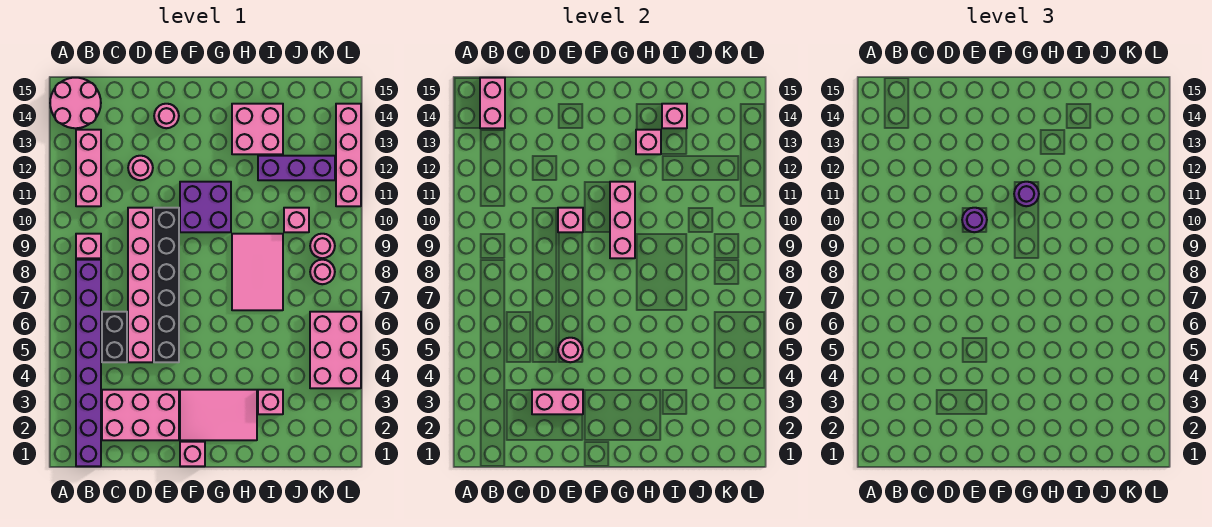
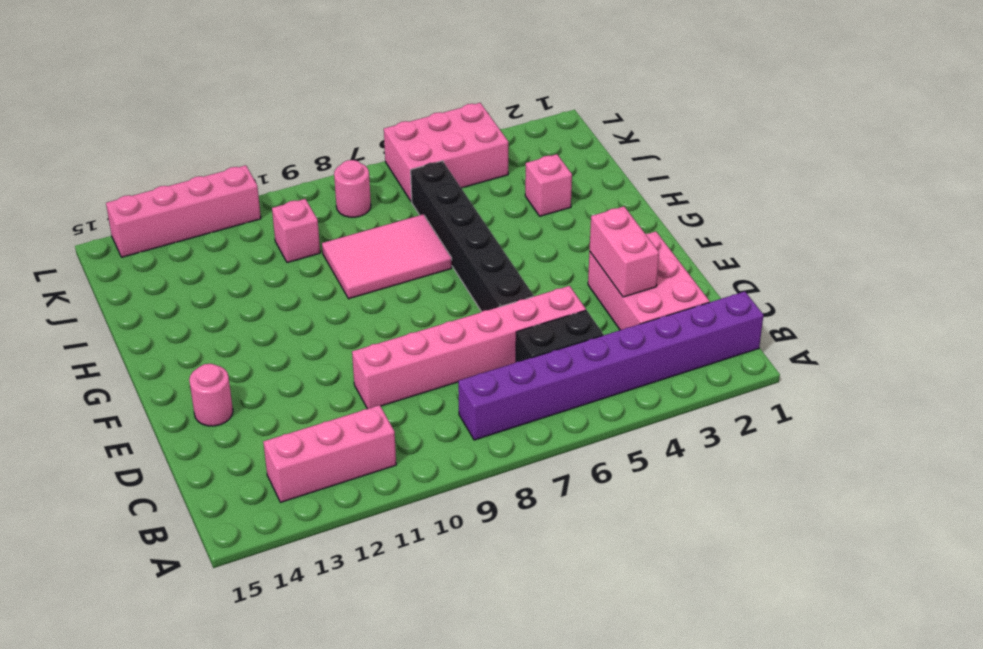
black 1x6 brick [411,161,533,312] -> black 1x6 brick turned to [154,208,179,362]
none -> pink 2x2 round brick [50,78,101,128]
none -> pink 1x1 brick [76,234,101,258]
none -> pink 1x1 round brick [128,156,153,180]
none -> pink 1x1 brick [180,442,205,466]

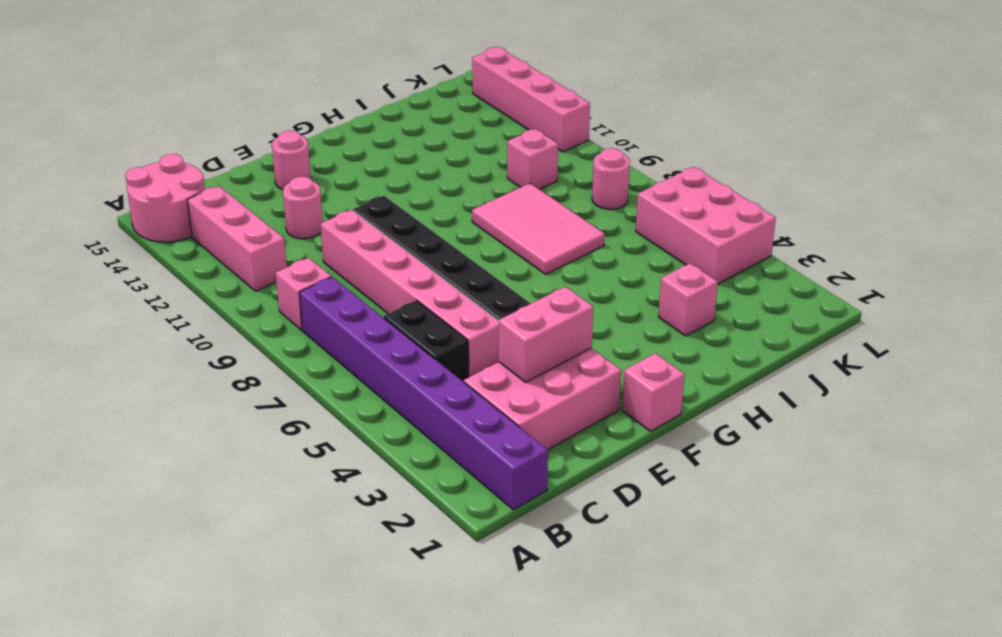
none -> pink 2x3 tile [180,390,257,440]
none -> purple 2x2 brick [180,182,231,232]
none -> pink 2x2 brick [232,104,283,154]
none -> purple 1x3 brick [258,156,335,180]

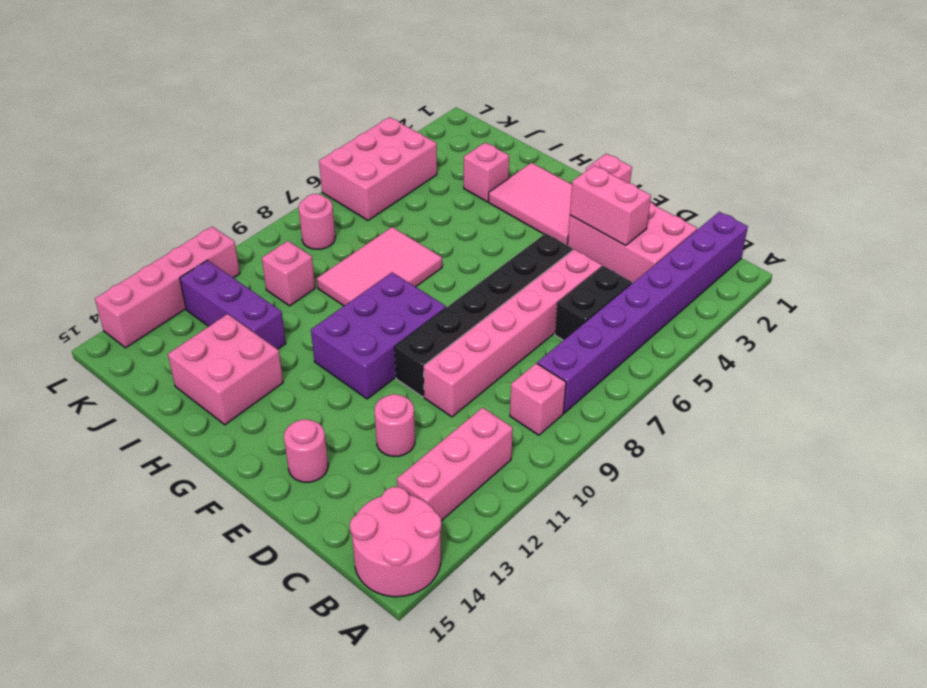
purple 2x3 brick [311,272,446,399] -> purple 2x2 brick [180,182,231,232]
none -> pink 1x1 round brick [310,234,335,258]
none -> pink 1x2 brick [480,78,505,128]
none -> pink 1x1 round brick [558,338,583,362]
none -> pink 1x1 brick [558,208,583,232]

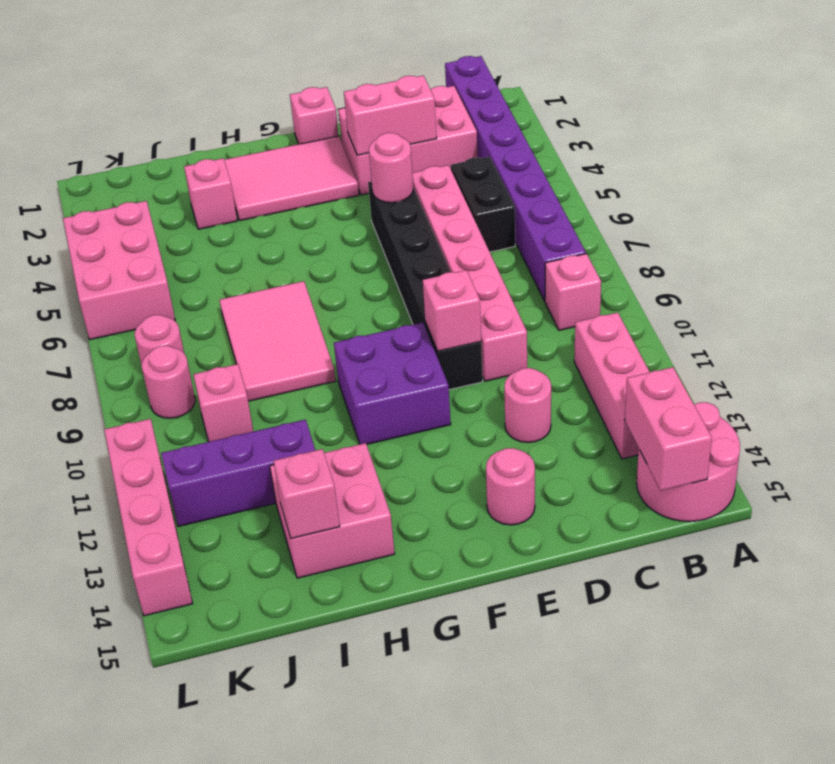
none -> pink 1x3 brick [610,182,635,258]
none -> pink 1x1 brick [636,130,661,154]
none -> purple 1x1 round brick [962,208,987,232]
none -> purple 1x1 round brick [1014,182,1039,206]

